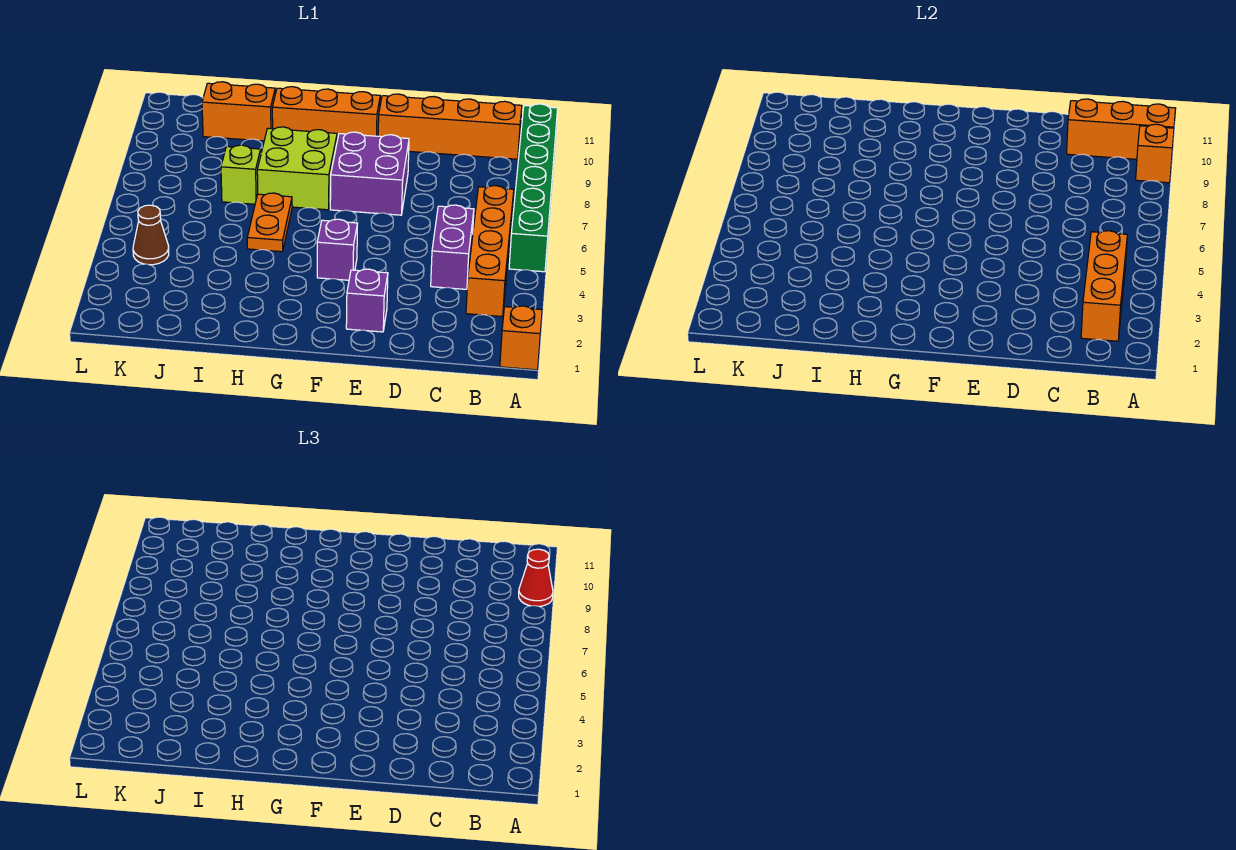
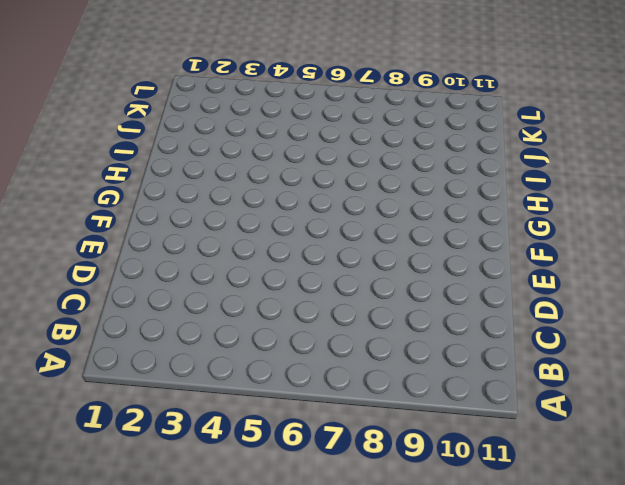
none -> orange 1x1 brick [500,306,542,370]
none -> green 1x6 brick [509,104,558,272]
none -> orange 1x4 brick [466,186,514,316]

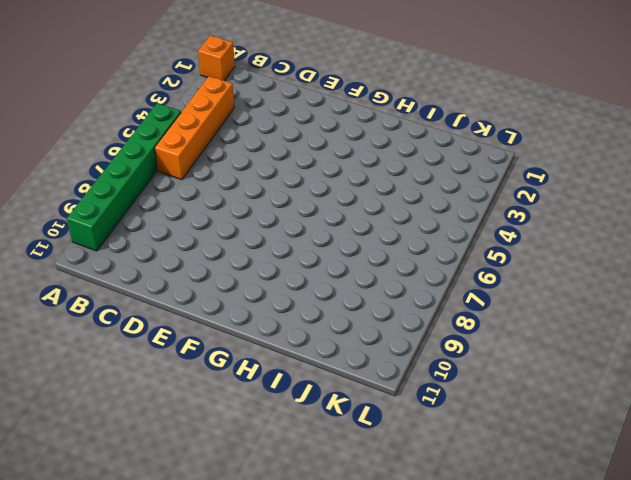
none -> orange 1x4 brick [378,94,522,159]
none -> purple 1x2 brick [431,205,474,289]
none -> purple 1x1 brick [346,269,388,332]

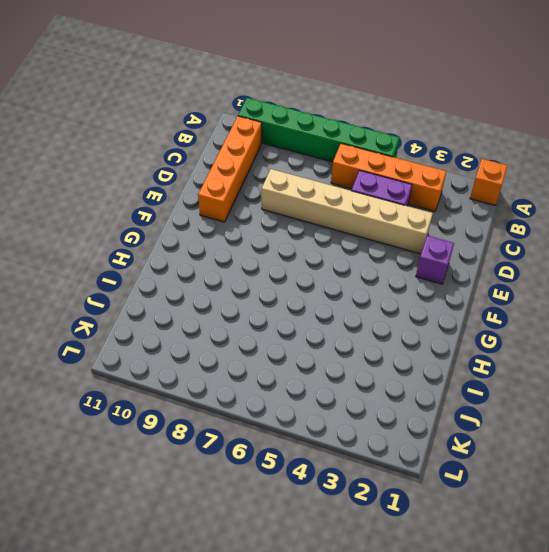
tan 1x6 brick [262,169,433,254] -> none
none -> purple 2x2 brick [330,132,409,215]
none -> purple 1x1 brick [317,219,358,280]
none -> orange 1x3 brick [272,87,380,140]

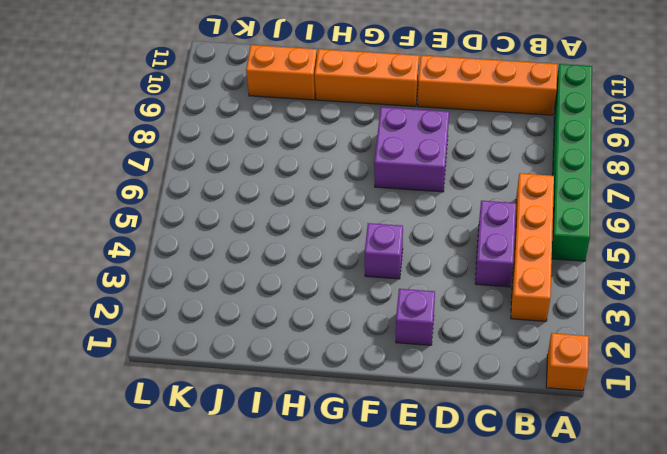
none -> lime 2x2 brick [257,127,337,210]
none -> orange 1x2 plate [247,193,292,252]
none -> lime 1x1 brick [221,145,261,204]

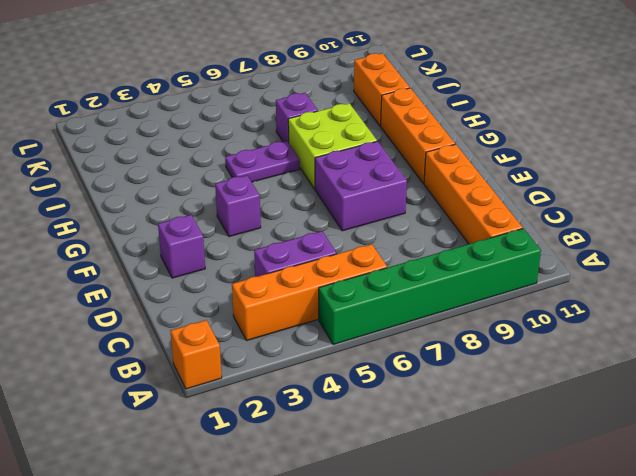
purple 1x2 plate [225,141,300,182] -> orange 1x2 plate [247,193,292,252]
purple 1x1 brick [276,93,318,142] -> lime 1x1 brick [221,145,261,204]
none -> brown 1x1 cone [133,205,169,265]
none -> orange 1x1 brick [1136,124,1174,183]
none -> orange 1x3 brick [1067,99,1176,159]

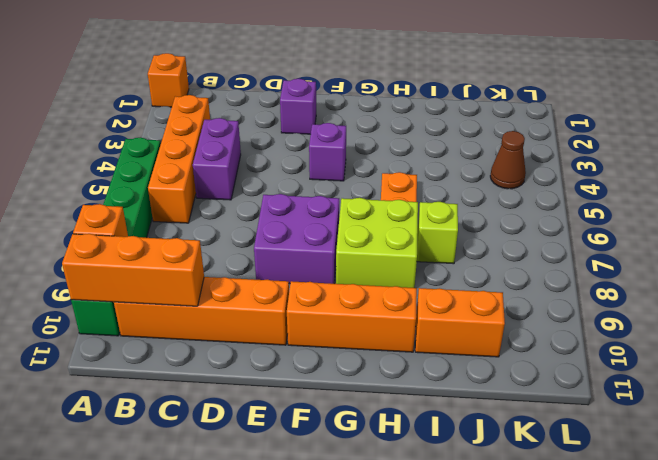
none -> orange 1x3 brick [1081,231,1127,341]
none -> red 1x1 cone [519,549,553,606]

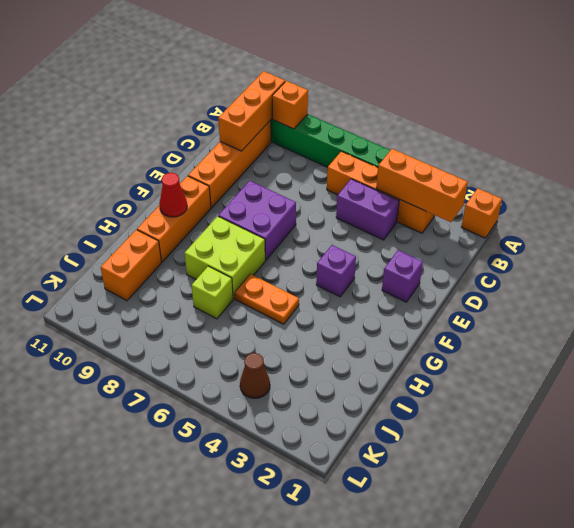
red 1x1 cone [159,173,187,217] -> red 1x1 cone moved to [519,549,553,606]

